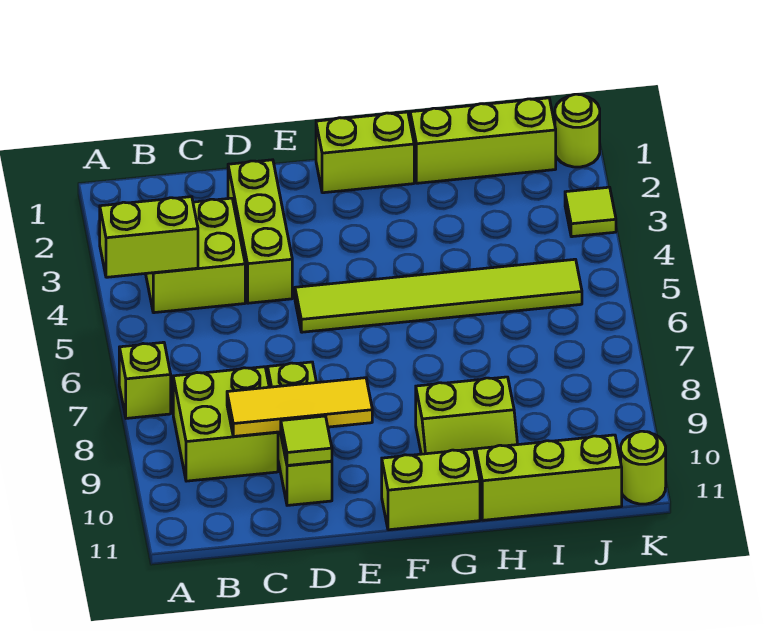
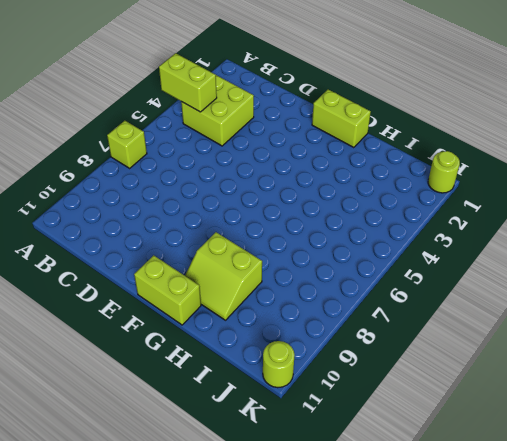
none -> lime 2x2 brick [173,367,278,481]
none -> lime 1x3 brick [228,160,292,303]
none -> lime 1x3 brick [268,362,332,505]

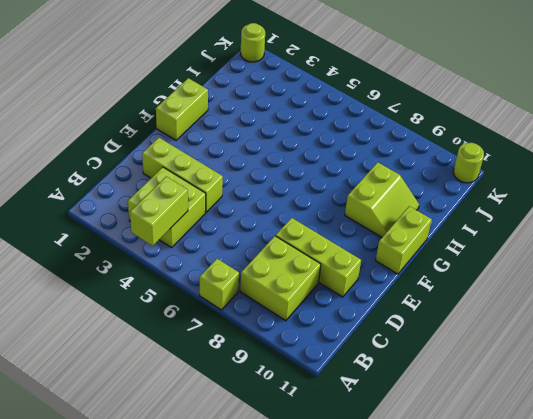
none -> lime 1x6 tile [295,259,582,332]
none -> lime 1x3 brick [410,98,556,183]
none -> lime 1x3 brick [476,435,622,520]

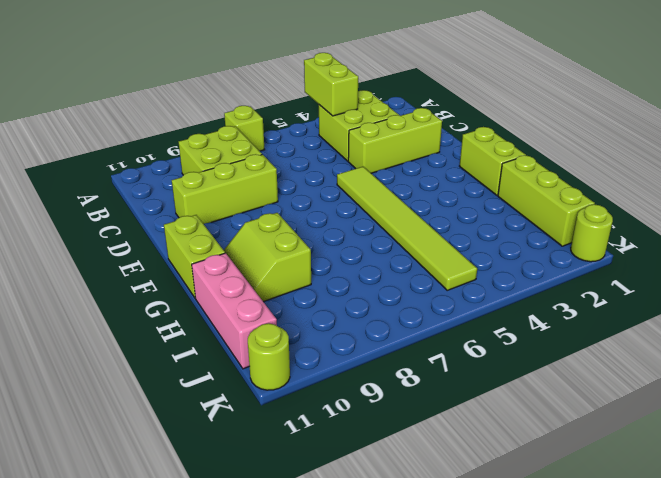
pink 1x3 brick [192,253,277,369] -> lime 1x3 brick [476,435,622,520]
none -> lime 1x1 tile [565,187,616,237]
none -> yellow 1x3 tile [227,378,372,436]
none -> lime 1x1 tile [281,416,332,465]

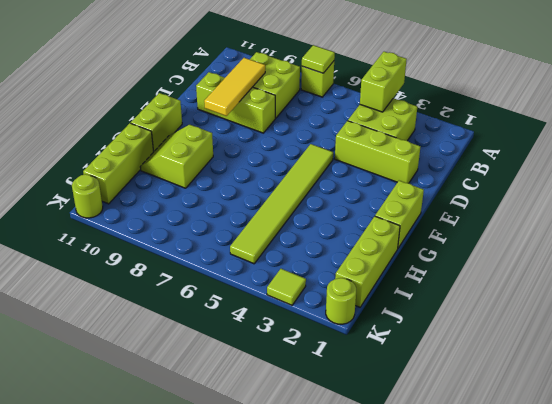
lime 1x1 tile [302,45,335,73] -> lime 1x1 tile moved to [281,416,332,465]

